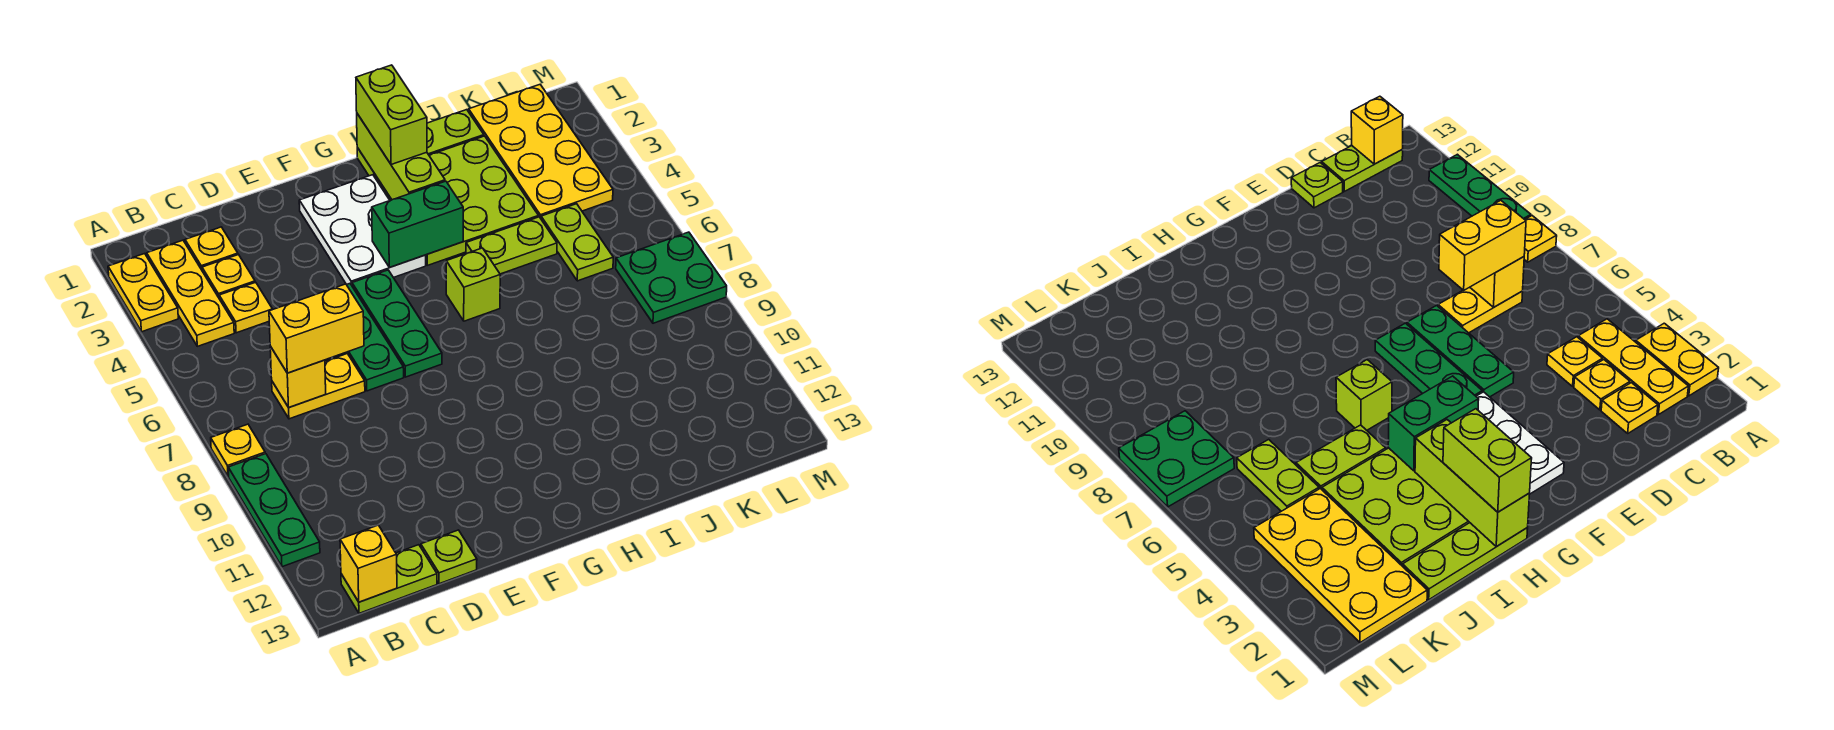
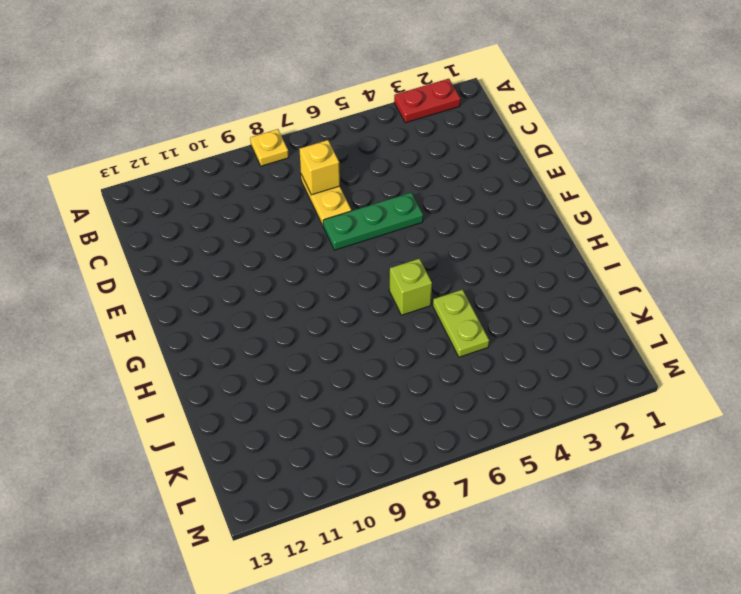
red 1x2 plate [394,79,461,123] -> yellow 1x2 plate [108,254,178,332]
none -> green 1x3 plate [228,454,320,567]
none -> yellow 1x3 plate [147,240,234,346]
none -> lime 1x2 plate [341,545,437,613]

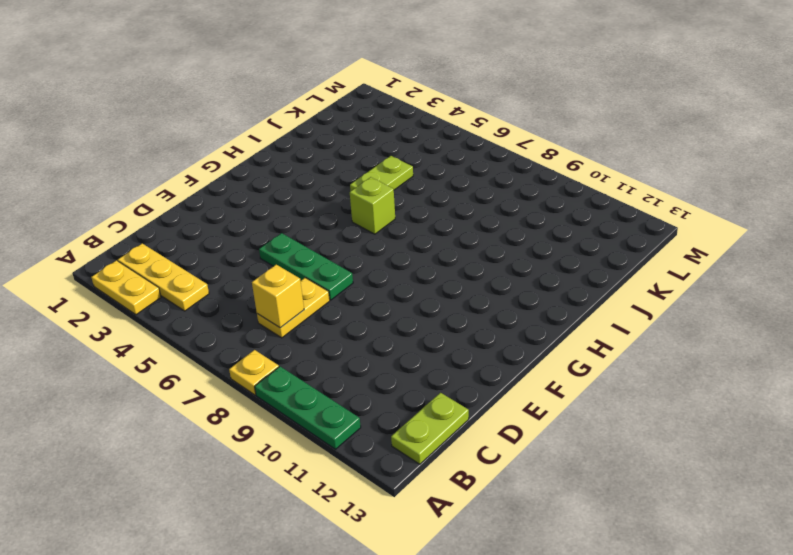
none -> yellow 1x1 plate [185,227,238,270]
none -> yellow 1x1 plate [202,255,255,297]
none -> yellow 1x1 plate [219,282,273,333]

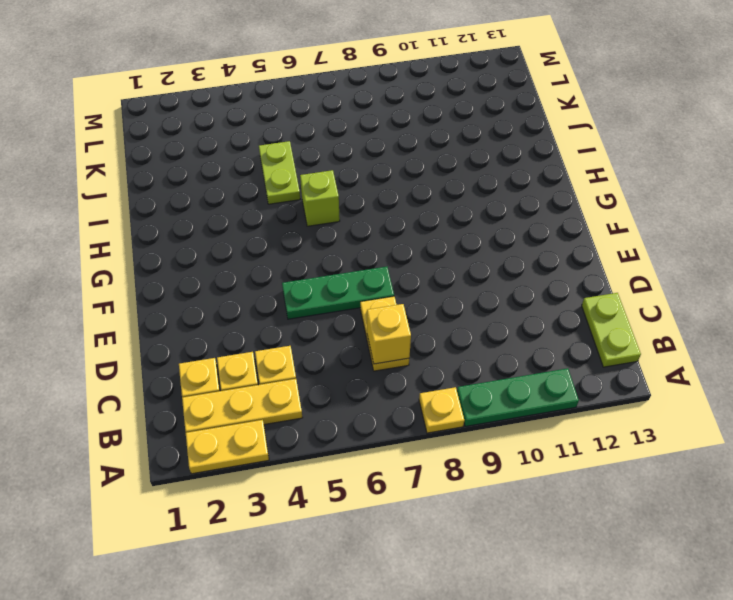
none -> lime 1x1 plate [421,530,477,584]
none -> white 2x3 plate [299,175,426,285]
none -> green 1x3 plate [352,270,442,377]

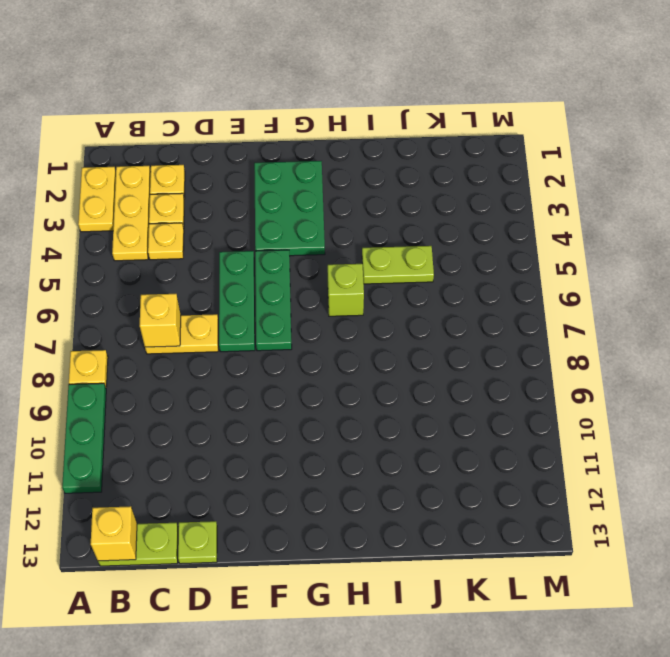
green 2x3 plate [254,161,325,256] -> white 2x3 plate [299,175,426,285]
none -> lime 1x3 plate [357,110,484,177]
none -> lime 3x3 plate [375,136,539,265]
none -> yellow 2x4 plate [469,85,613,218]

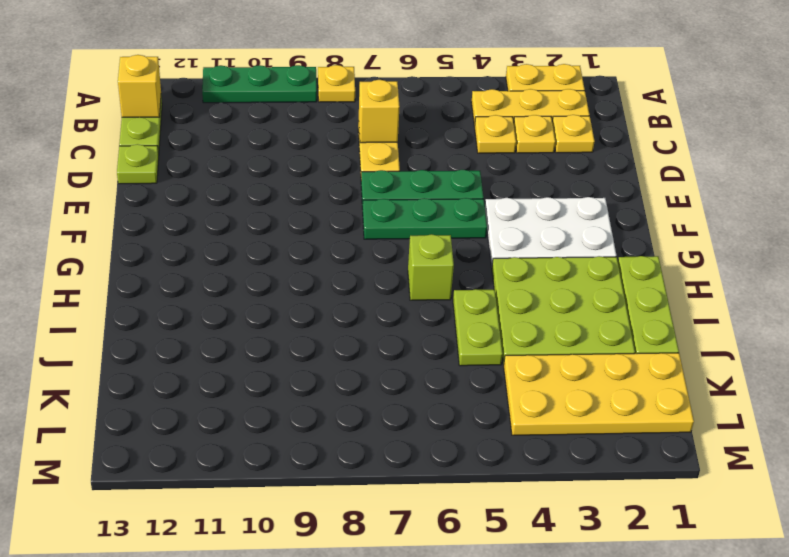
none -> lime 1x2 plate [541,204,613,281]
none -> green 2x2 plate [616,232,727,323]
none -> green 1x2 brick [372,181,463,267]

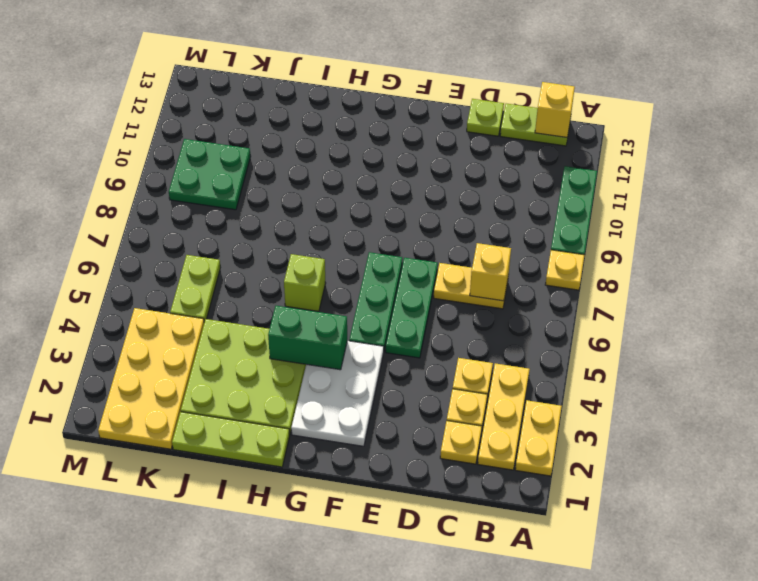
green 2x2 plate [169,139,251,210] -> green 2x2 plate moved to [616,232,727,323]
none -> lime 1x2 plate [466,217,557,274]
none -> lime 1x3 brick [357,114,445,200]
none -> yellow 1x2 brick [269,284,364,373]

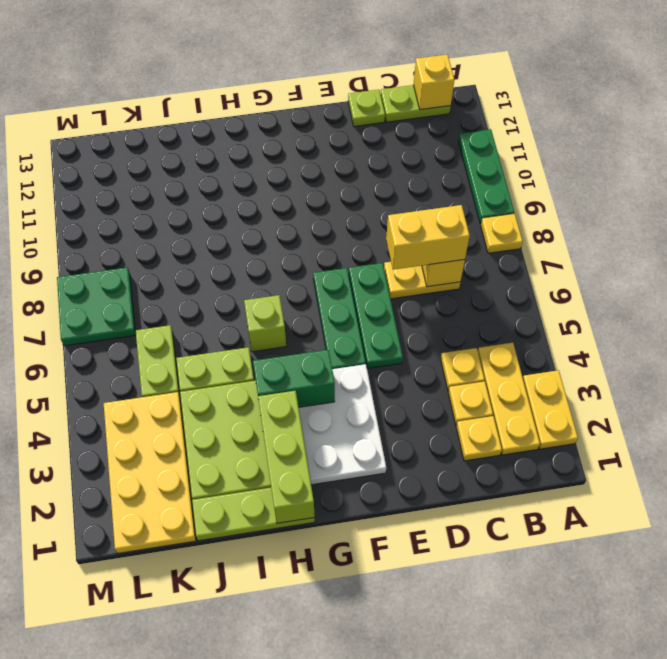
none -> lime 1x2 brick [356,65,427,165]

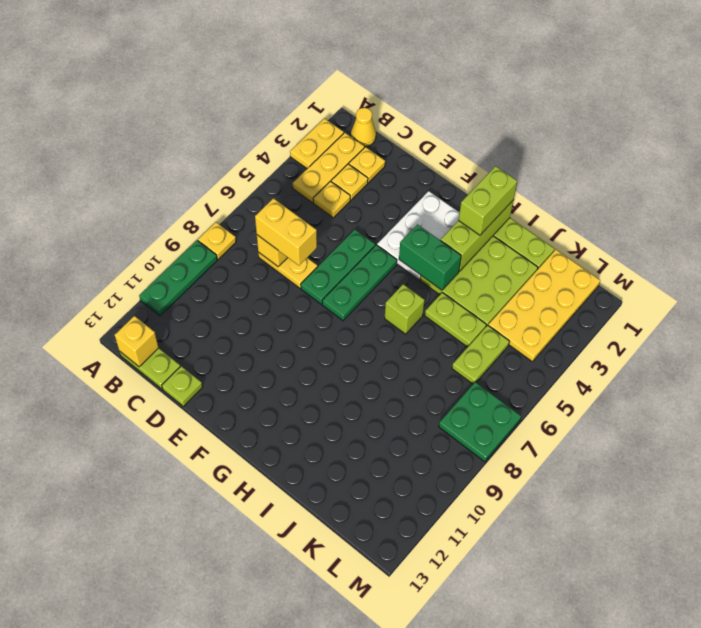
yellow 1x1 cone [351,108,376,147] -> none

